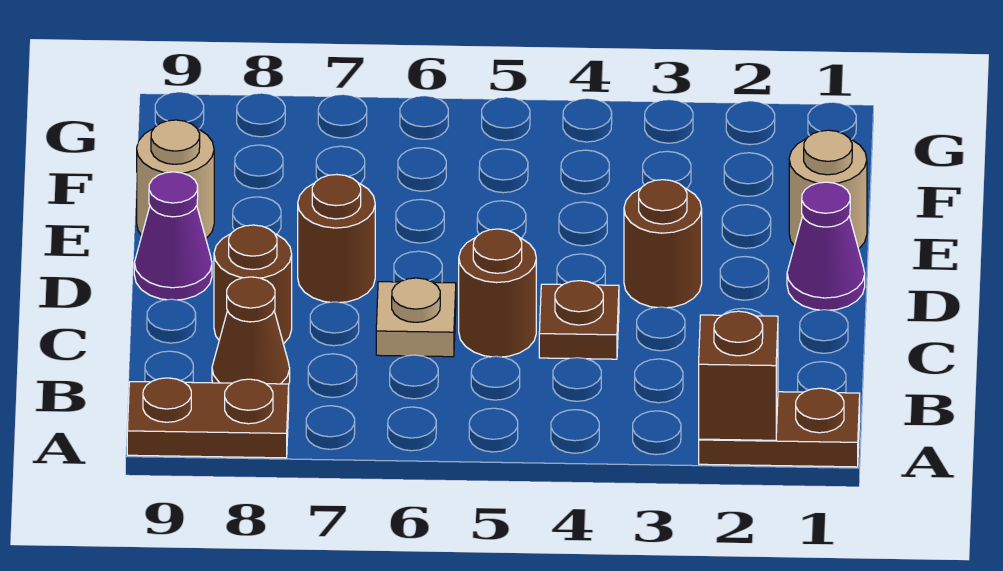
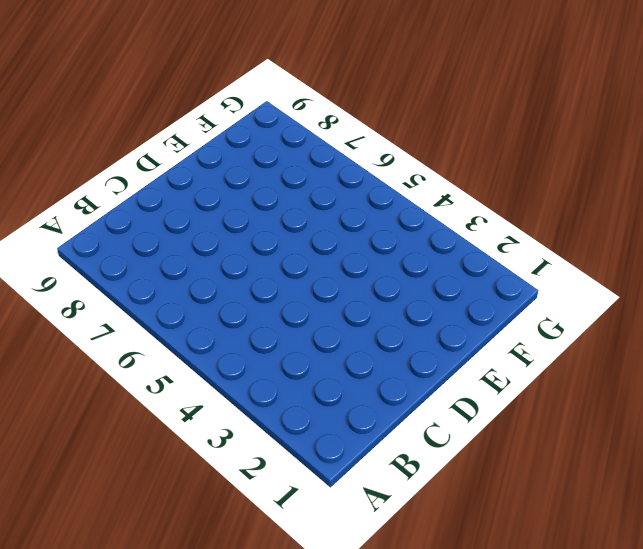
none -> brown 1x2 plate [699,388,860,467]
none -> brown 1x2 plate [127,378,289,458]
none -> brown 1x1 cone [212,277,290,384]

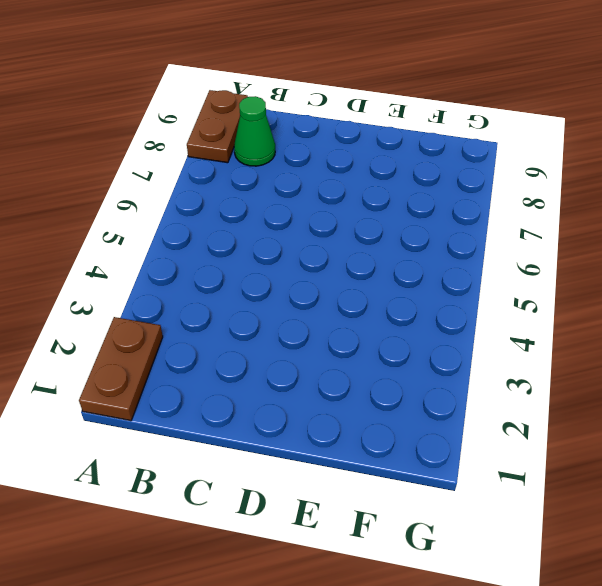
green 1x1 cone [234,96,275,166] -> brown 1x1 cone [212,277,290,384]
none -> brown 1x1 plate [539,281,619,359]
none -> brown 1x1 round brick [459,229,536,357]
none -> tan 1x1 plate [376,278,456,357]

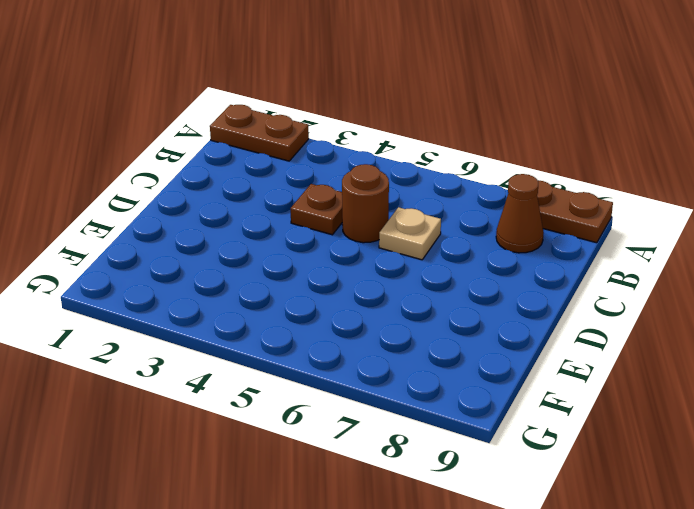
none -> brown 1x1 round brick [214,225,292,344]
none -> purple 1x1 cone [787,182,865,310]
none -> brown 1x1 round brick [624,180,702,308]

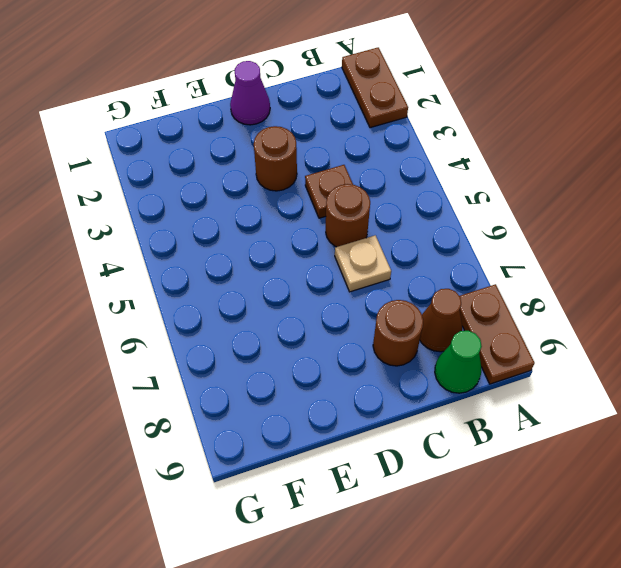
green 1x1 cone [435,331,482,393] -> none
none -> brown 1x1 round brick [298,175,375,303]
none -> purple 1x1 cone [134,172,212,300]
none -> tan 1x1 round brick [789,130,867,249]

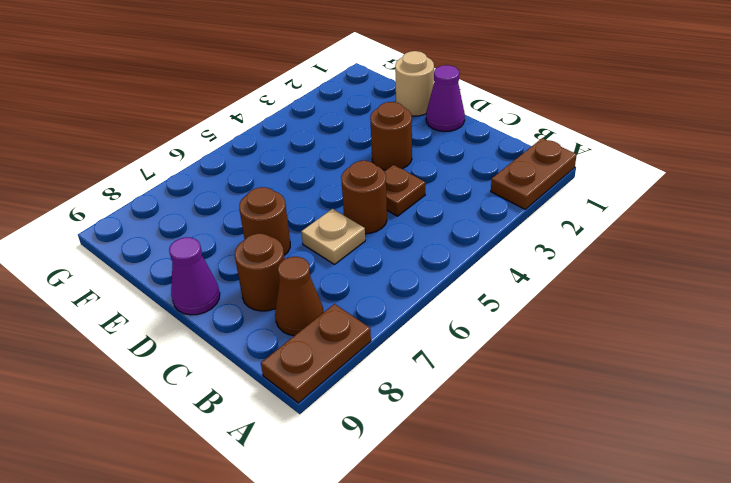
none -> tan 1x1 round brick [137,120,214,238]
none -> brown 1x1 brick [699,311,778,440]

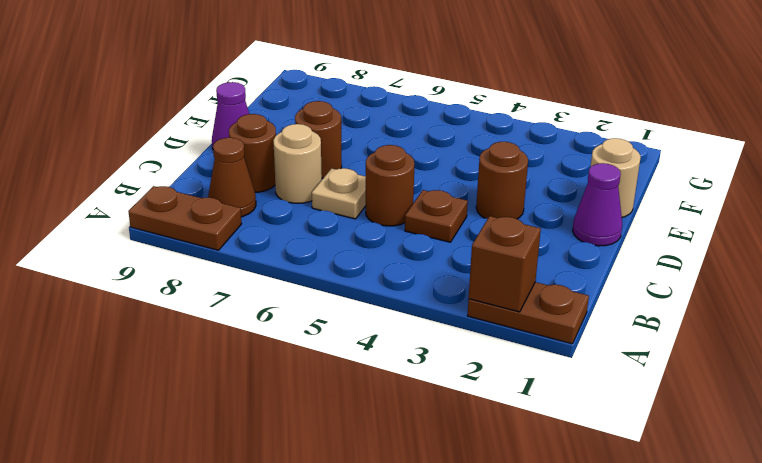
tan 1x1 round brick [273,124,322,203] -> tan 1x1 round brick moved to [137,120,214,238]

